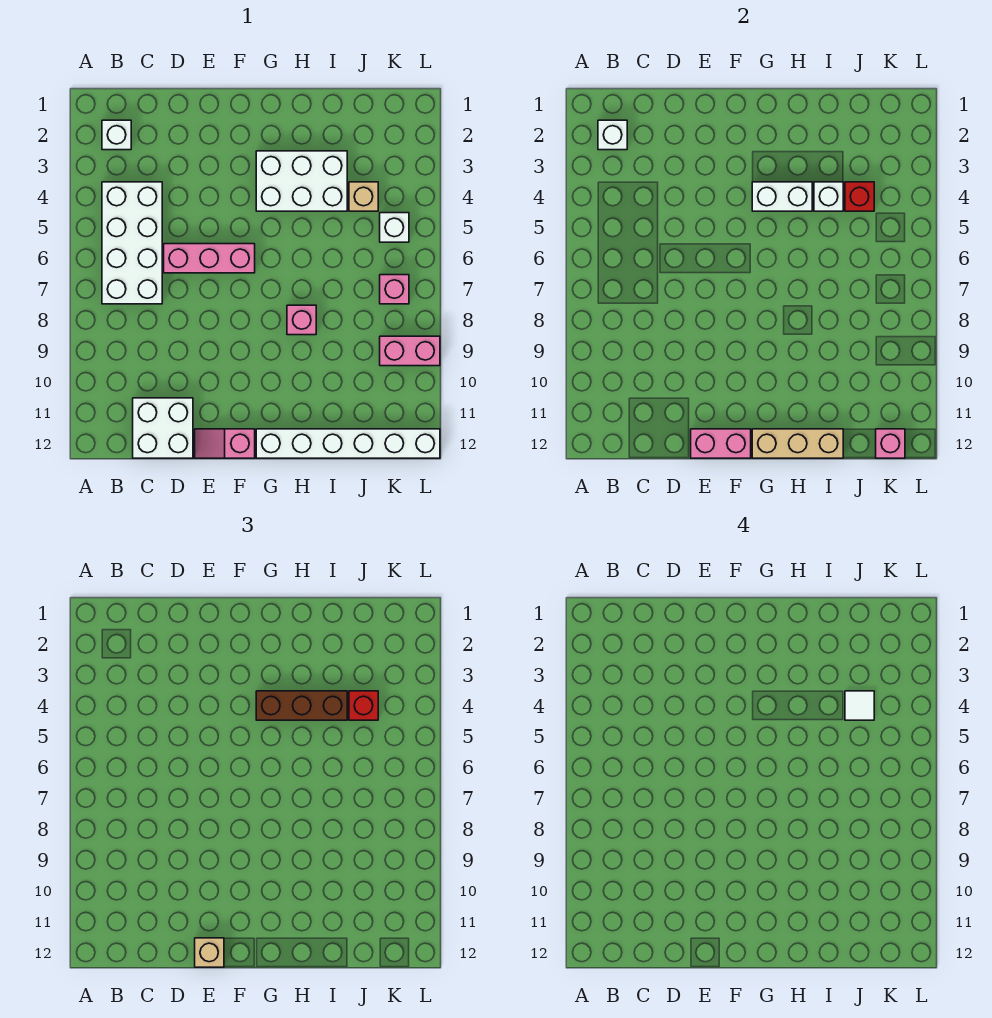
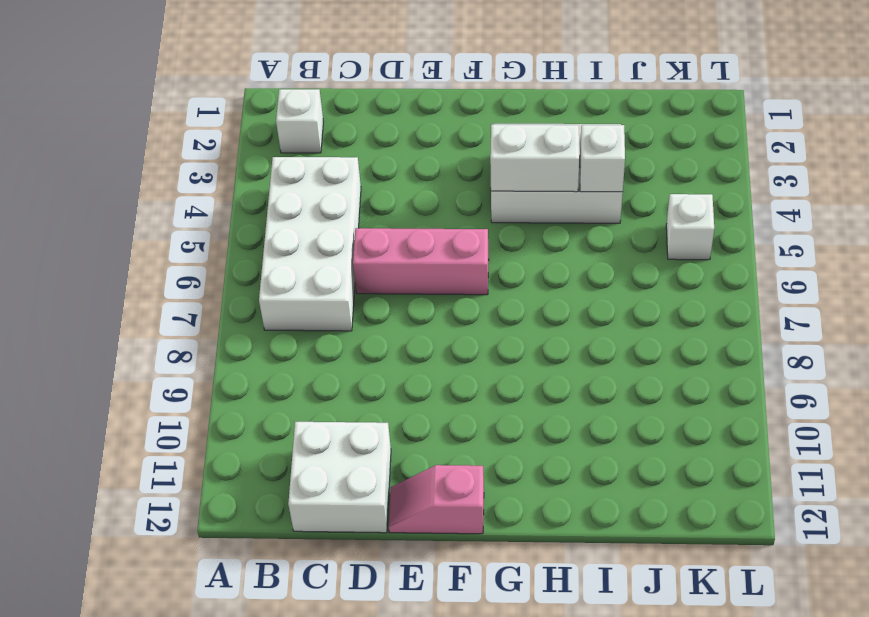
none -> white 1x6 brick [256,429,440,458]
none -> pink 1x1 brick [287,305,316,335]
none -> tan 1x1 brick [349,182,378,211]

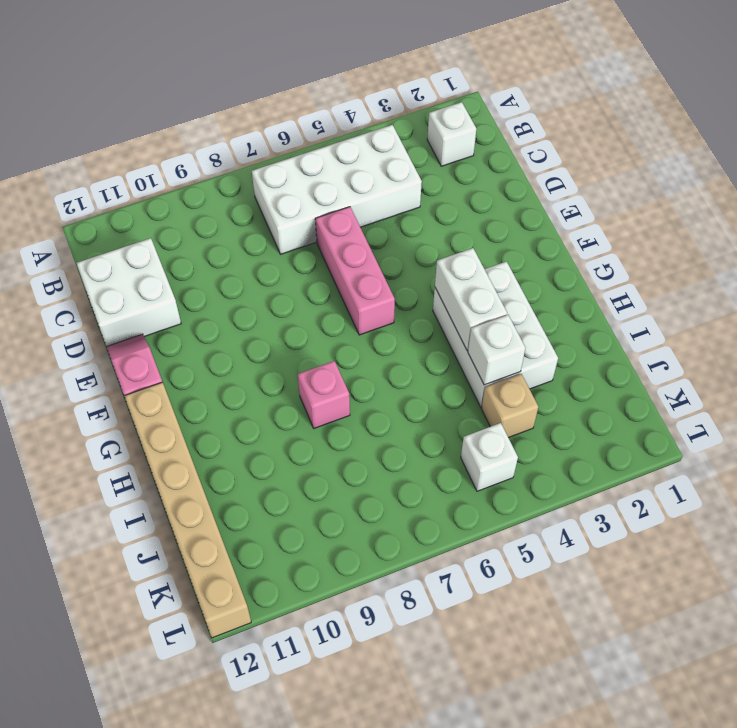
tan 1x6 brick [124,382,251,638] -> white 1x6 brick [256,429,440,458]
none -> pink 1x1 brick [380,275,409,304]
none -> pink 1x2 brick [380,336,440,366]
none -> white 1x1 brick [598,120,627,150]

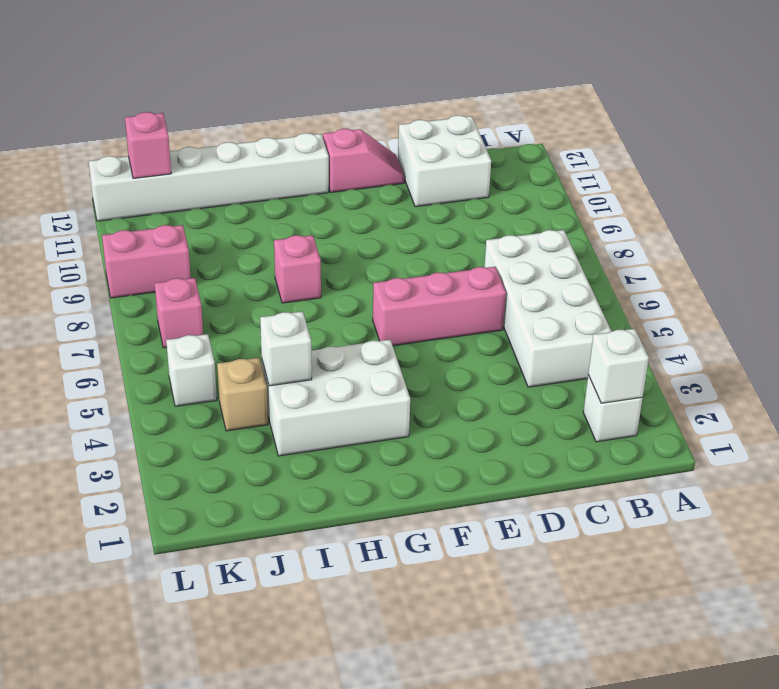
none -> pink 1x2 brick [691,429,751,458]
none -> white 1x2 brick [752,182,812,211]
none -> tan 1x3 brick [752,429,843,458]

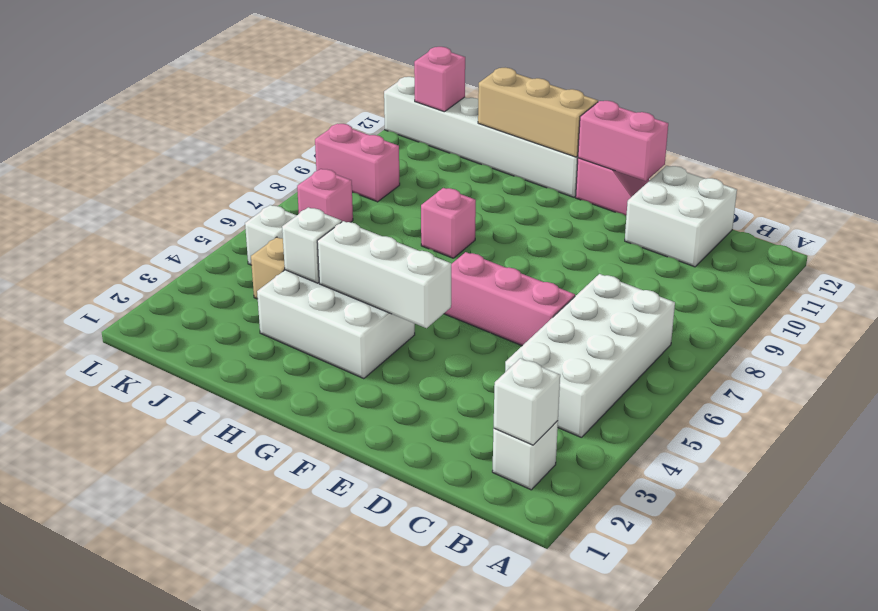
white 1x3 brick [317,221,451,328] -> white 1x2 brick [752,182,812,211]
none -> red 1x1 brick [845,182,874,211]
none -> tan 1x1 brick [195,938,224,967]
none -> brown 1x3 brick [256,691,347,720]

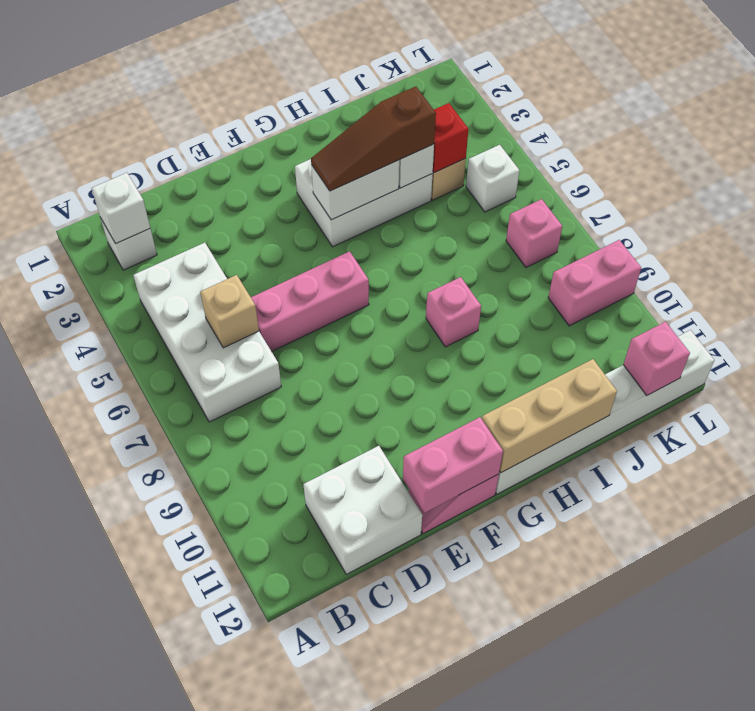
tan 1x1 brick [200,275,259,348] -> tan 1x1 brick moved to [195,938,224,967]
brown 1x3 slope [311,86,436,191] -> brown 1x3 brick [256,691,347,720]
none -> red 1x1 brick [349,691,378,720]
none -> white 1x1 tile [845,691,874,720]

